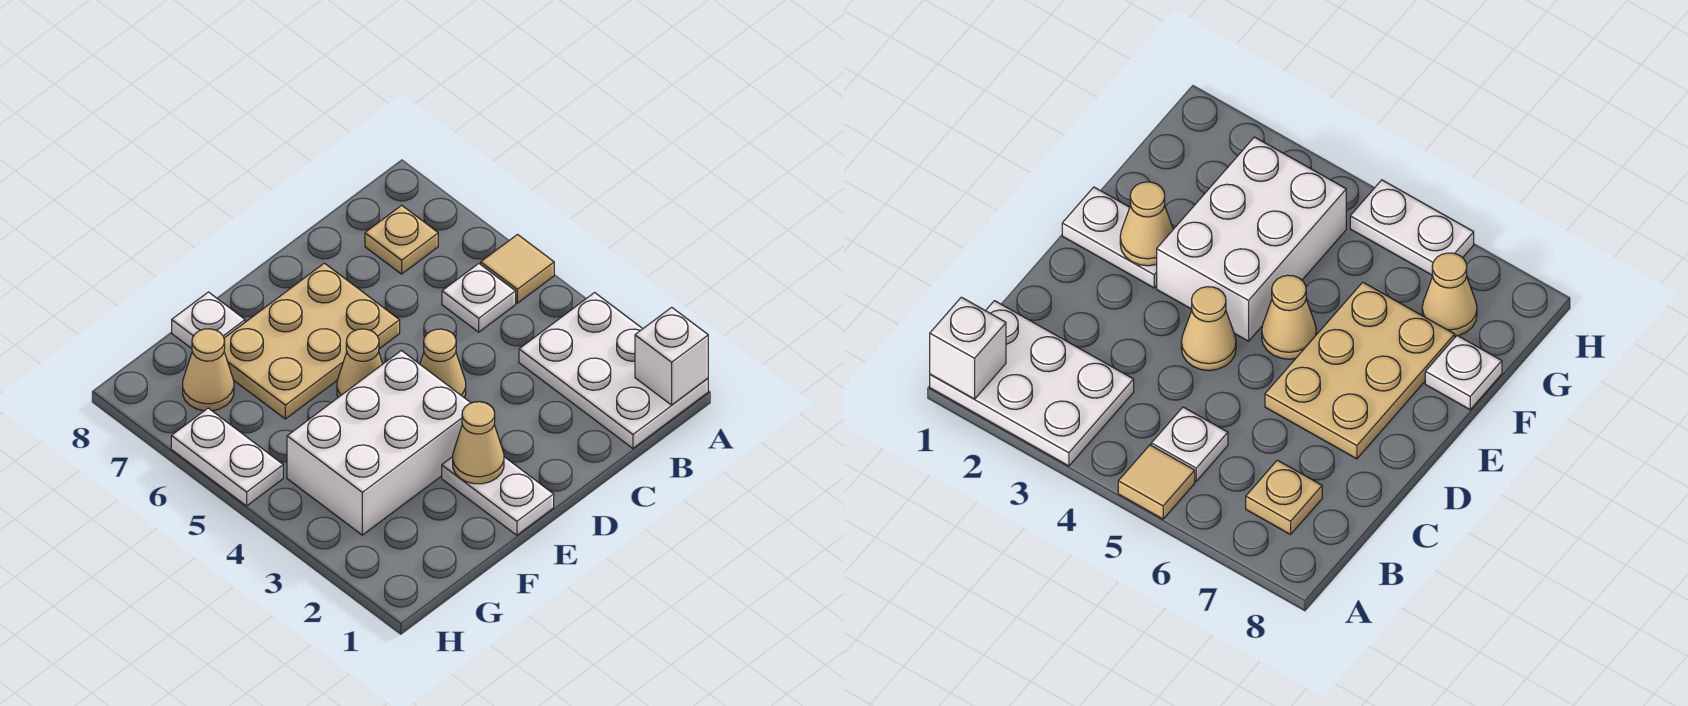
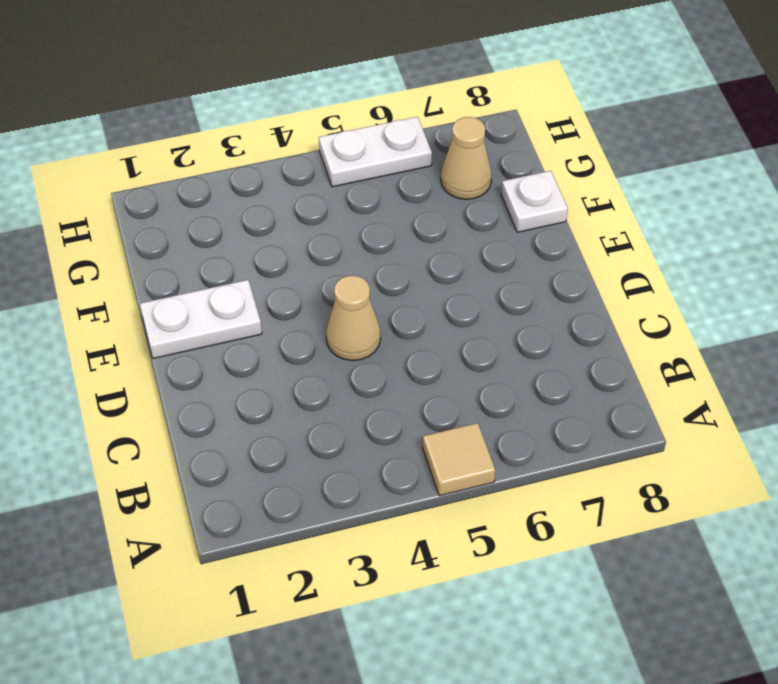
none -> white 2x3 plate [519,293,708,448]
none -> white 1x1 plate [442,263,516,332]
none -> tan 1x1 plate [365,205,438,274]

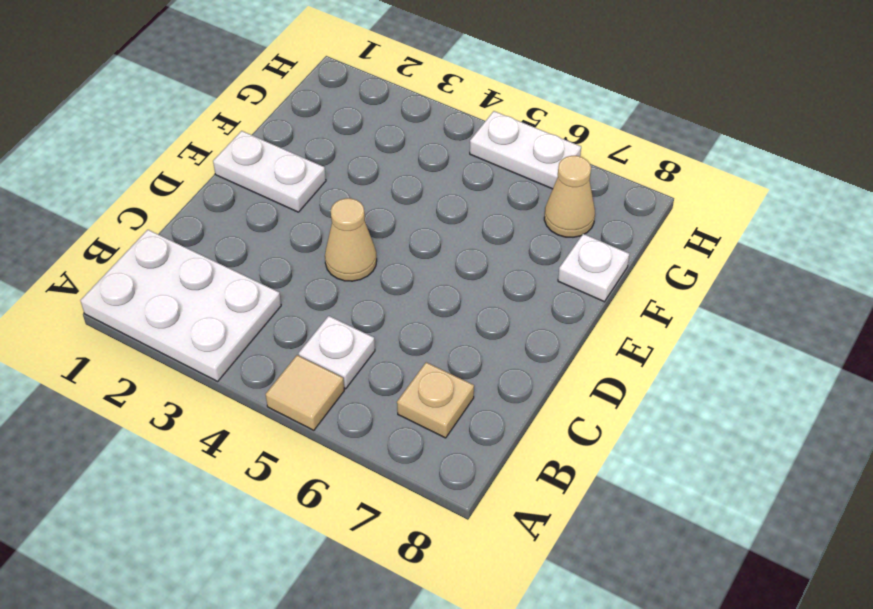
none -> tan 2x3 plate [224,263,400,419]
none -> white 2x3 brick [287,350,471,535]
none -> tan 1x1 cone [337,329,383,397]

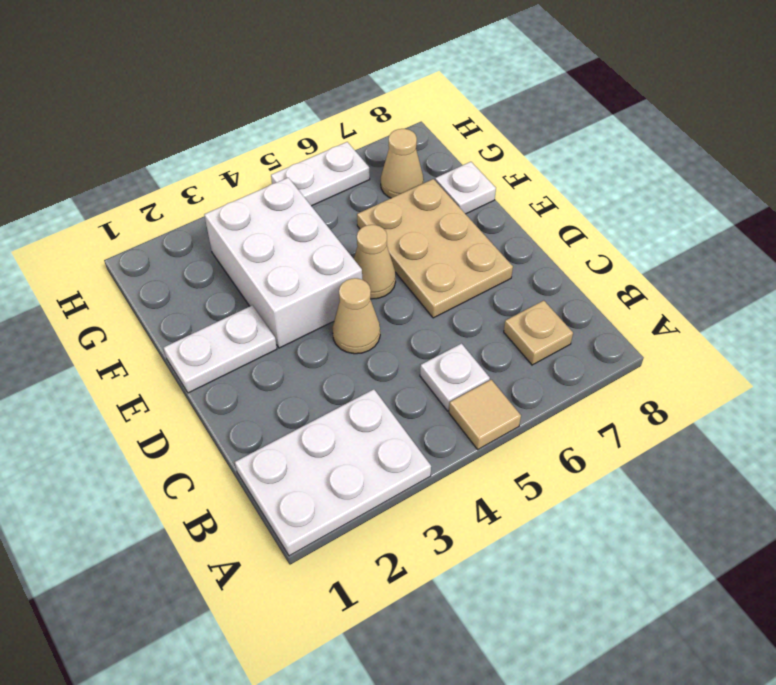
none -> white 1x1 brick [635,307,708,405]
none -> tan 1x1 cone [453,402,504,484]

